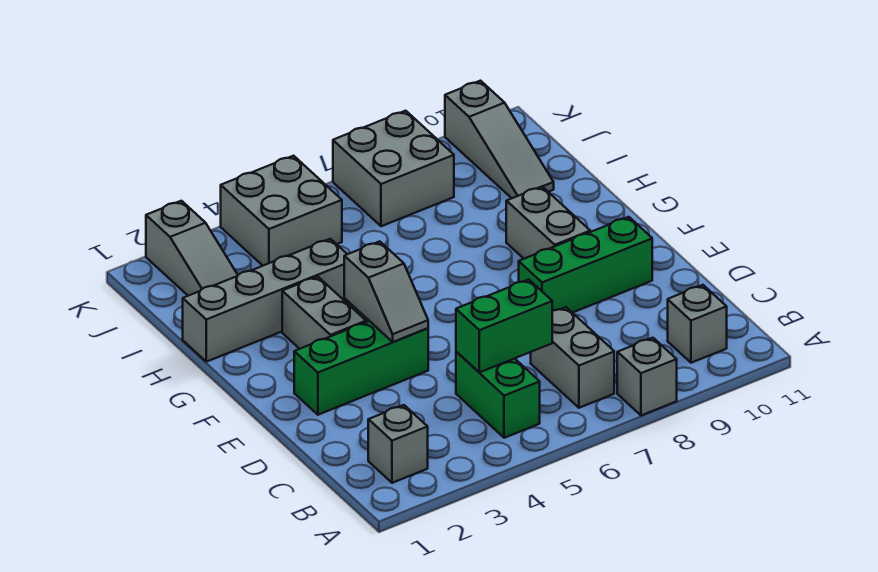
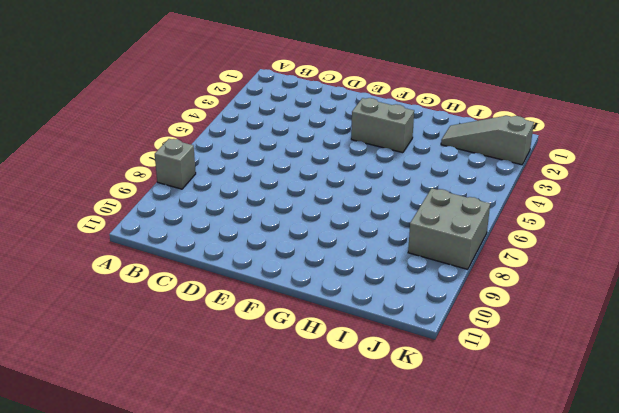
none -> grey 1x1 brick [368,405,428,483]
none -> green 1x2 brick [456,352,540,438]
none -> grey 1x2 brick [531,307,614,408]

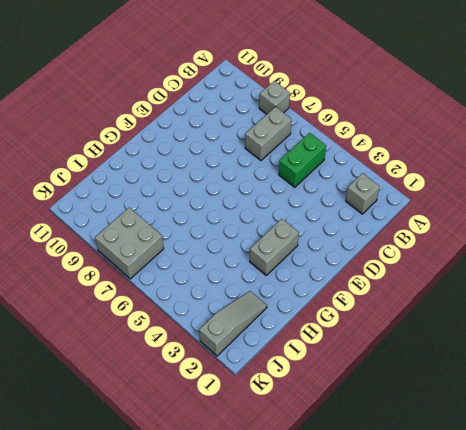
none -> grey 1x1 brick [668,285,727,363]
none -> green 1x3 brick [294,321,428,415]
none -> green 1x3 brick [519,217,652,313]

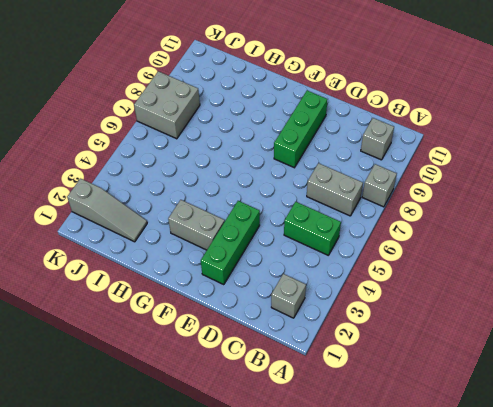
none -> grey 1x2 brick [506,187,590,259]
none -> grey 1x4 brick [183,239,350,362]
none -> grey 1x3 slope [445,81,554,198]

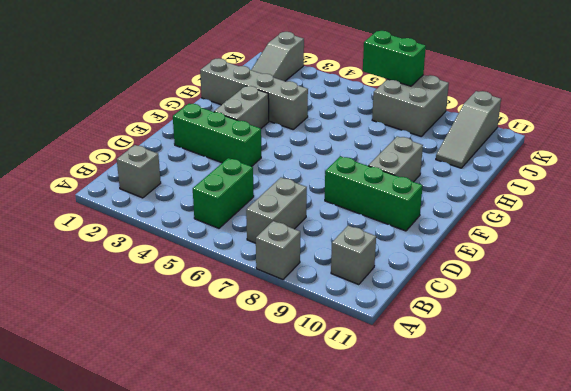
green 1x2 brick [363,31,426,86] -> green 1x2 brick moved to [456,280,552,372]
none -> grey 2x2 brick [221,156,342,266]
none -> grey 1x2 slope [344,241,428,342]

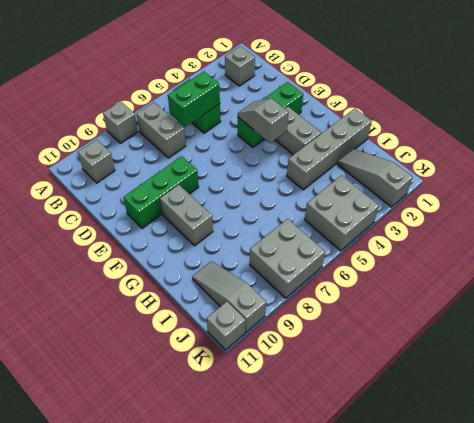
grey 1x1 brick [207,302,246,350] -> none

